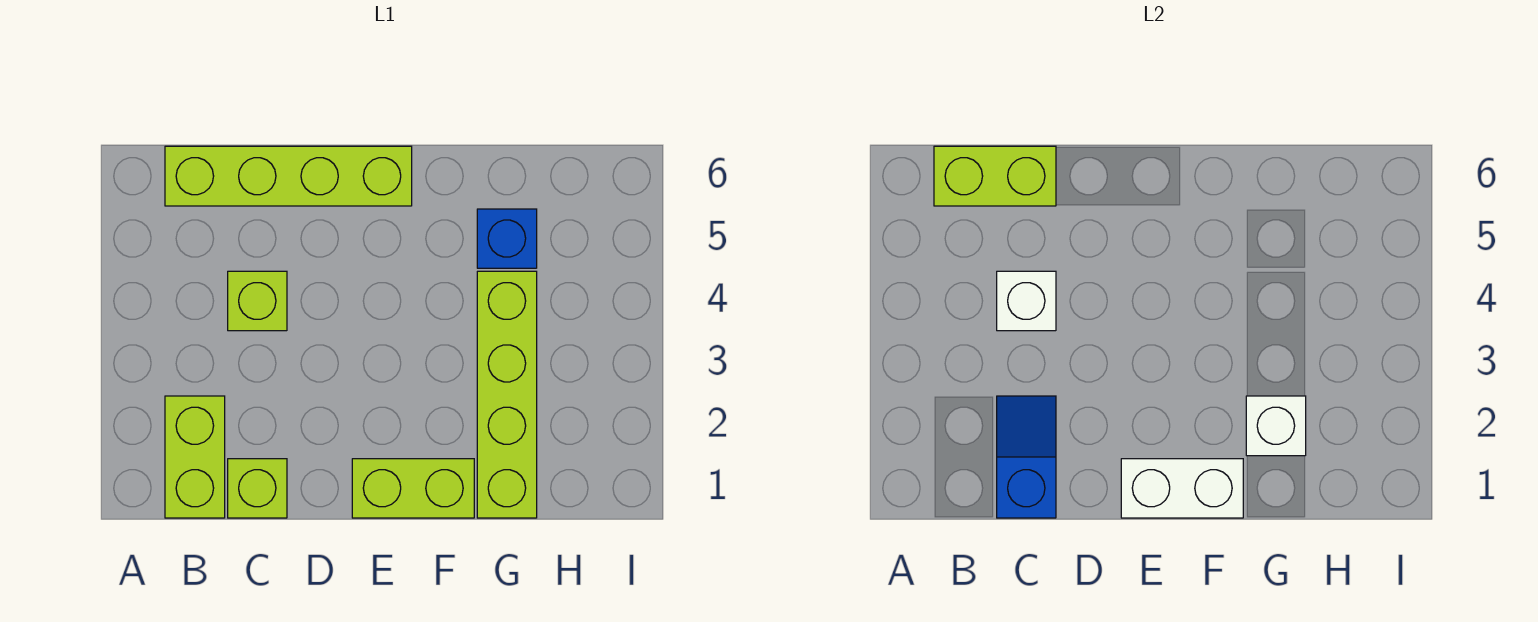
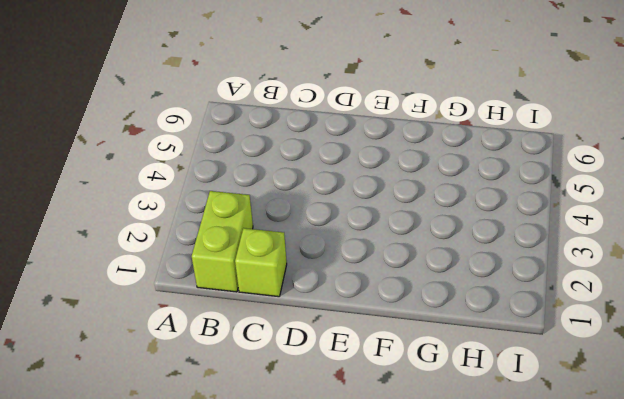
none -> lime 1x4 brick [165,146,412,206]
none -> lime 1x1 brick [228,271,287,331]
none -> lime 1x2 brick [352,459,474,518]

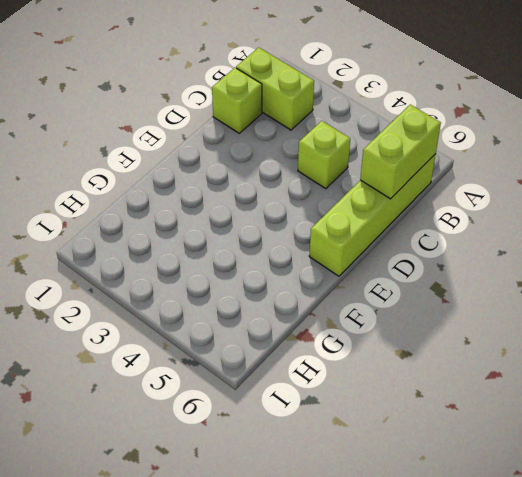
none -> lime 1x2 brick [352,459,474,518]
none -> lime 1x4 brick [477,271,537,518]
none -> blue 1x1 brick [477,209,537,268]

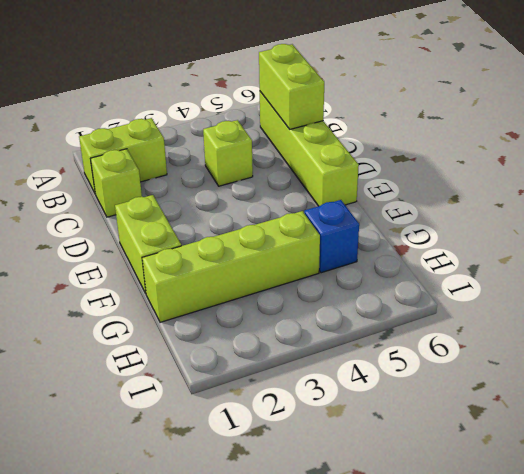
none -> blue 1x2 slope [997,396,1056,518]
none -> white 1x1 brick [997,271,1056,331]
none -> white 1x2 brick [1121,459,1243,518]

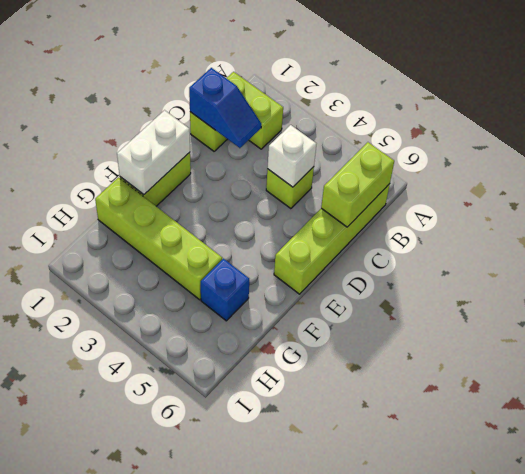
none -> white 1x1 brick [1246,396,1306,456]

